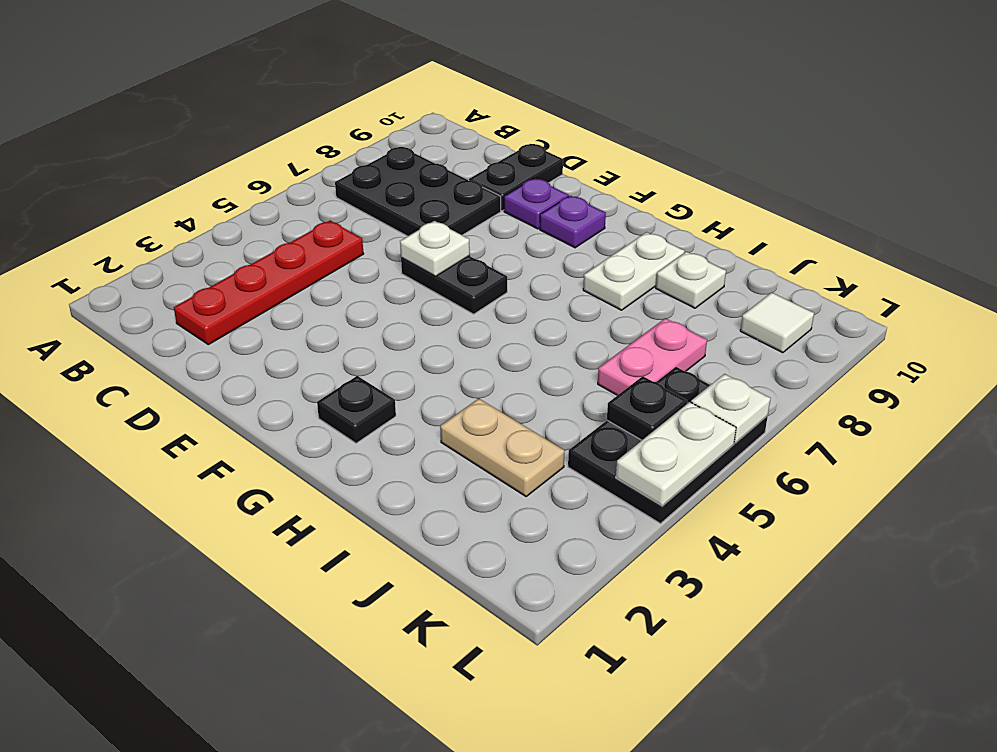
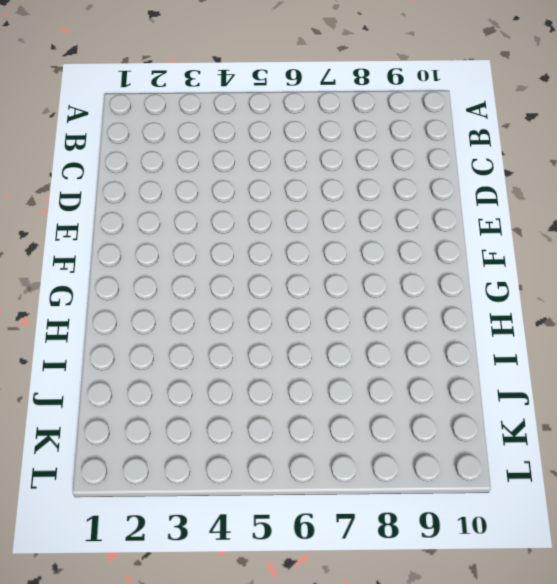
none -> black 2x3 plate [335,147,501,236]
none -> red 1x4 plate [174,221,363,345]
none -> black 1x2 plate [469,144,563,211]

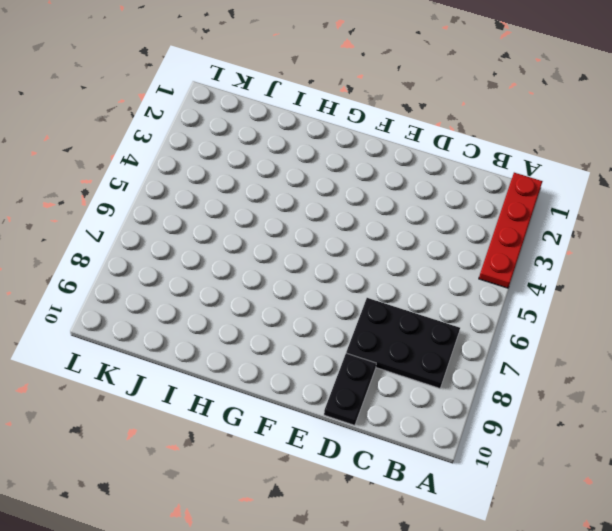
red 1x4 plate [479,173,543,288] -> red 1x4 plate moved to [174,221,363,345]
none -> black 1x2 plate [401,256,507,314]
none -> purple 1x1 plate [504,178,569,229]
none -> purple 1x1 plate [540,196,606,248]

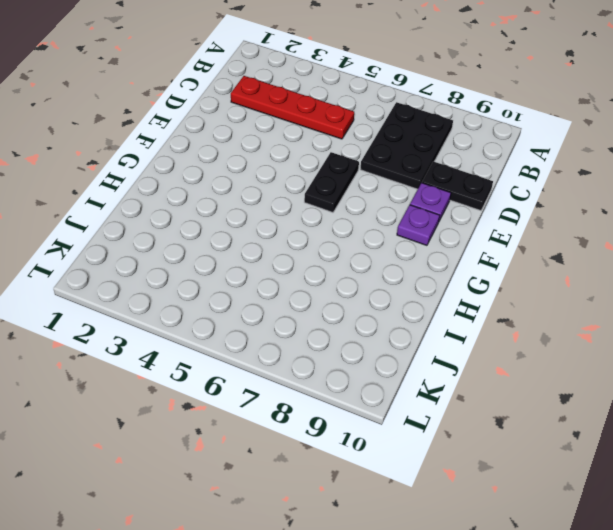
none -> black 1x1 plate [317,376,396,443]
none -> white 1x2 plate [583,232,685,310]
none -> tan 1x2 plate [440,399,565,496]

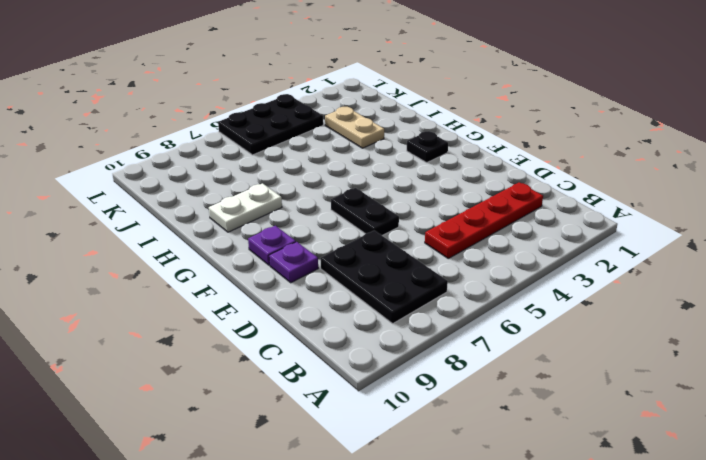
none -> black 1x2 plate [469,144,563,211]
none -> white 1x1 plate [656,252,726,308]
none -> pink 1x2 plate [598,318,707,395]

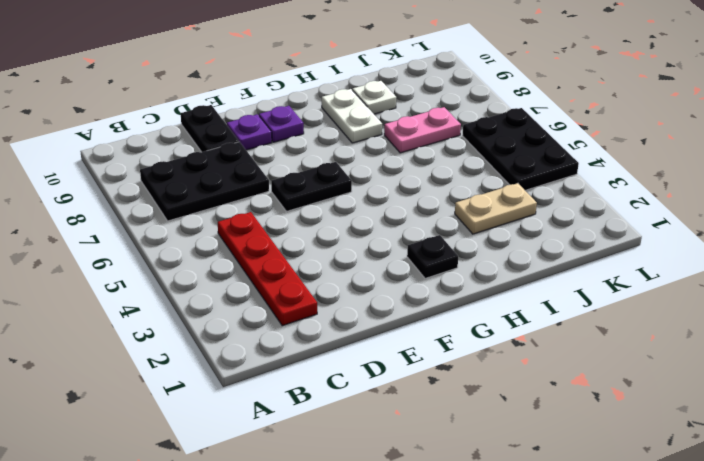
pink 1x2 plate [384,107,461,153] -> pink 1x2 plate turned to [598,318,707,395]
none -> white 1x1 tile [740,292,814,353]
none -> white 1x1 plate [400,221,470,276]
none -> black 1x1 plate [607,376,687,440]

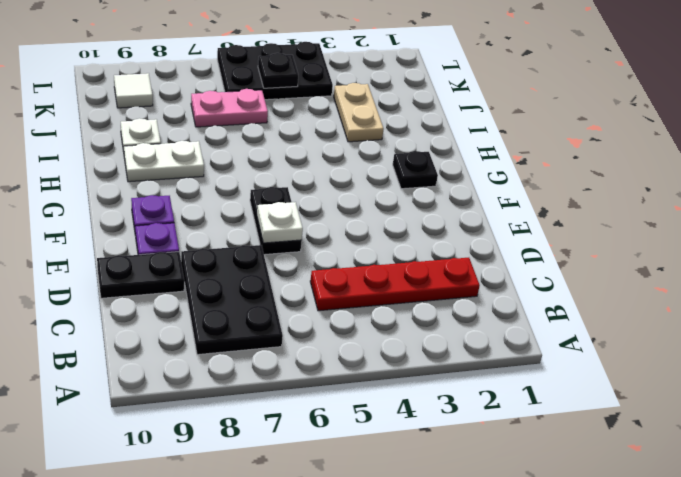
none -> white 1x2 plate [616,402,736,506]
none -> white 1x1 plate [691,374,770,443]

